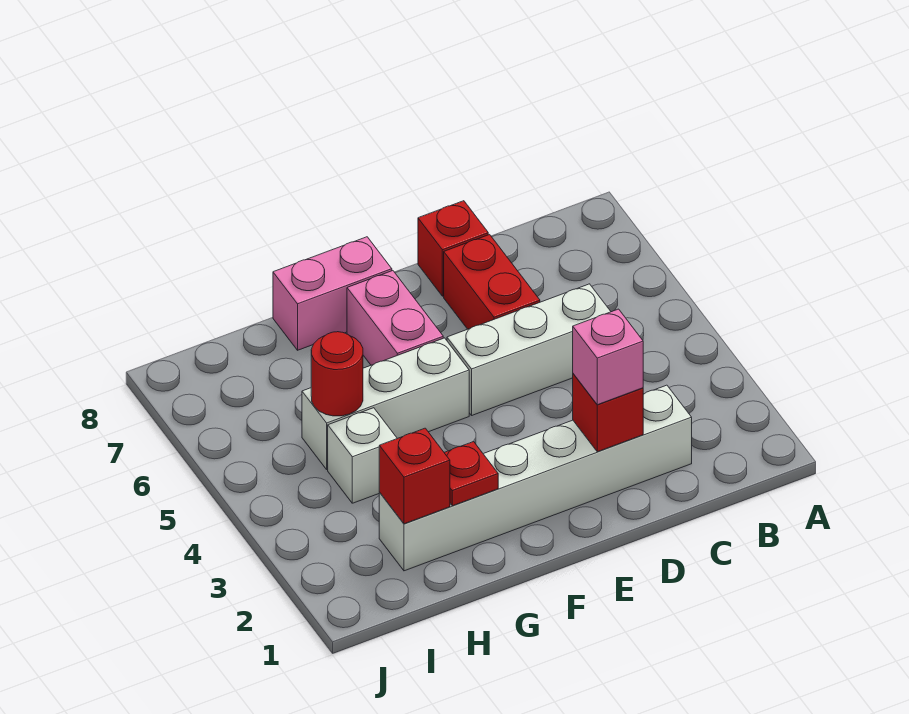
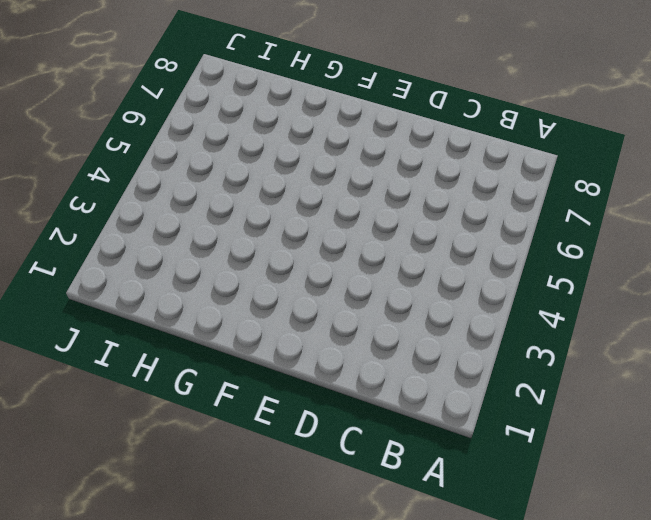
none -> white 1x6 brick [379,385,692,571]
none -> white 1x3 brick [447,284,611,415]
none -> red 1x2 brick [444,235,540,329]

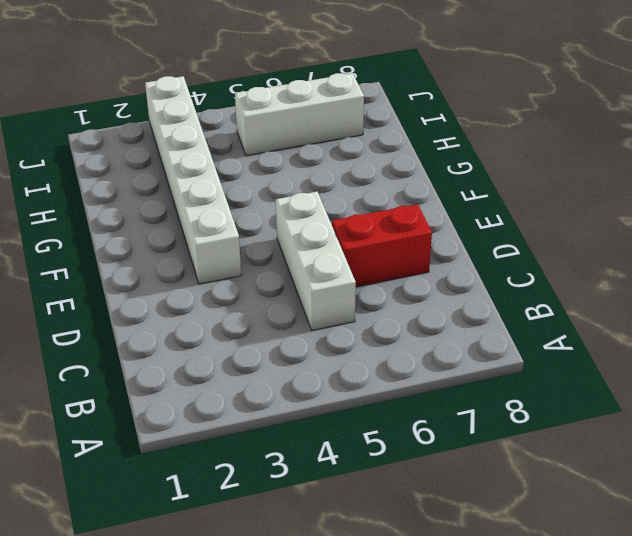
white 1x6 brick [145,76,241,284] -> white 1x6 brick moved to [379,385,692,571]
white 1x3 brick [235,73,364,156] -> white 1x3 brick turned to [302,338,469,469]
none -> red 1x1 brick [418,201,488,296]
none -> pink 1x2 brick [347,271,443,365]
none -> pink 1x2 brick [273,237,392,350]

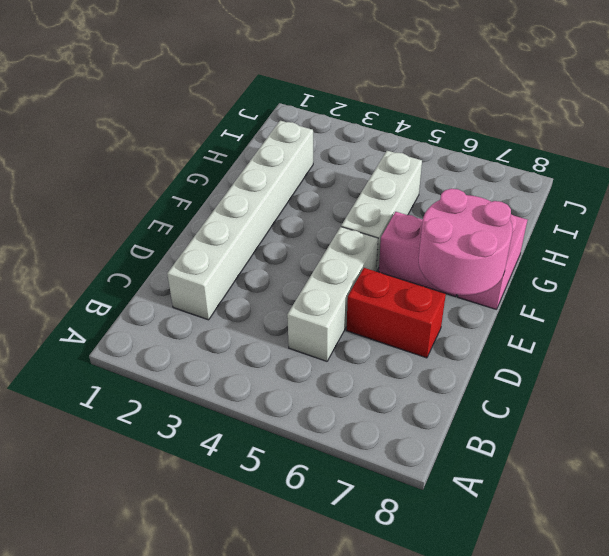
pink 2x2 round brick [419,189,513,295] -> none
none -> red 1x1 brick [418,201,488,296]
none -> white 1x1 brick [328,408,397,503]
none -> red 1x1 brick [573,374,643,452]

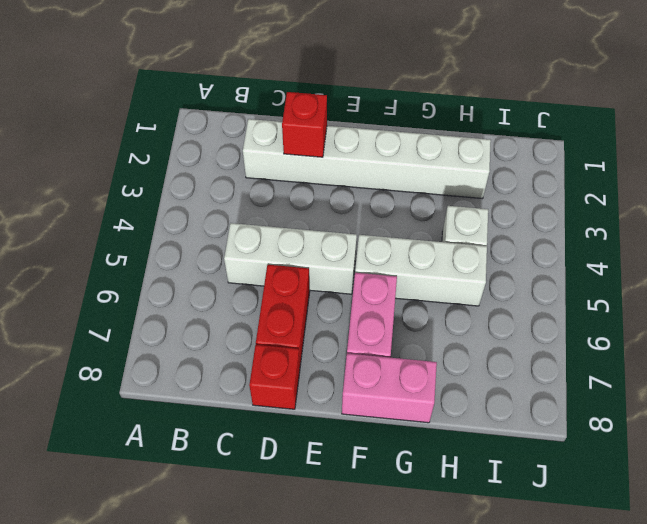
none -> red 1x1 plate [444,442,498,506]
none -> red 1x1 brick [379,428,450,524]
none -> red 1x1 round brick [311,332,363,416]

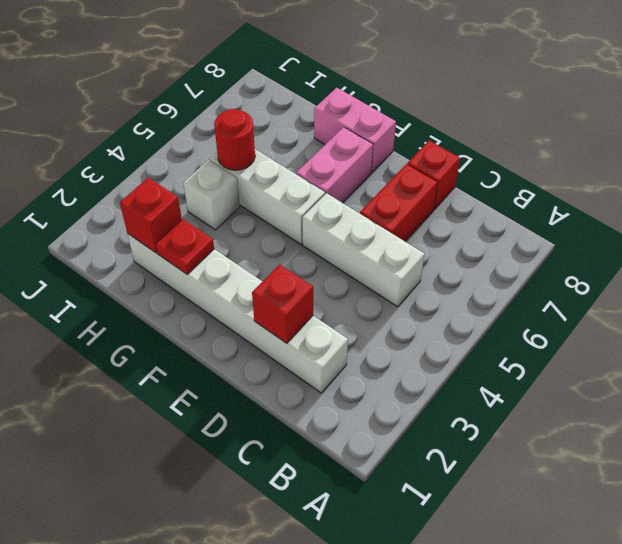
none -> pink 1x1 brick [573,309,643,405]

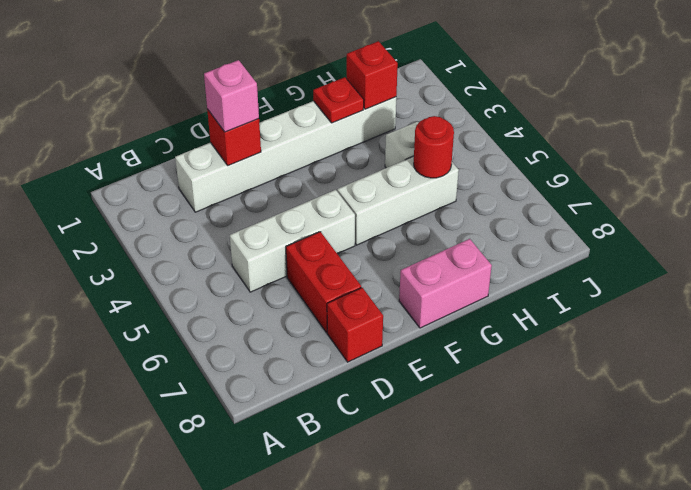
none -> pink 1x2 brick [347,271,443,365]

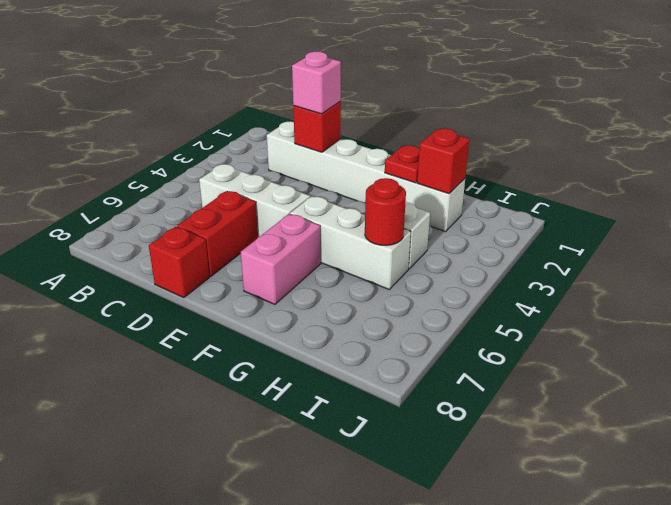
none -> pink 1x2 brick [273,237,392,350]

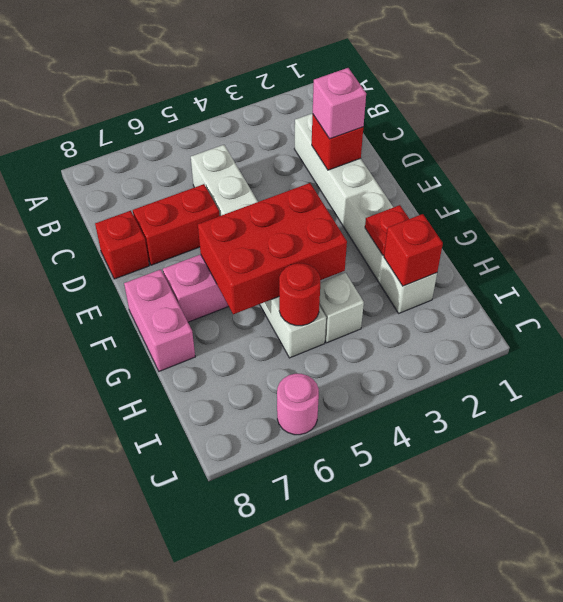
red 2x3 brick [198,183,347,314] -> none
pink 1x1 round brick [277,374,319,435] -> none

